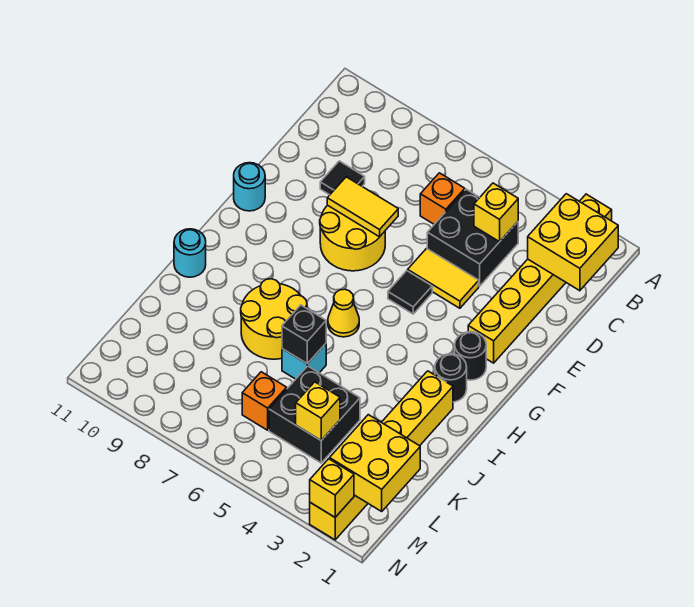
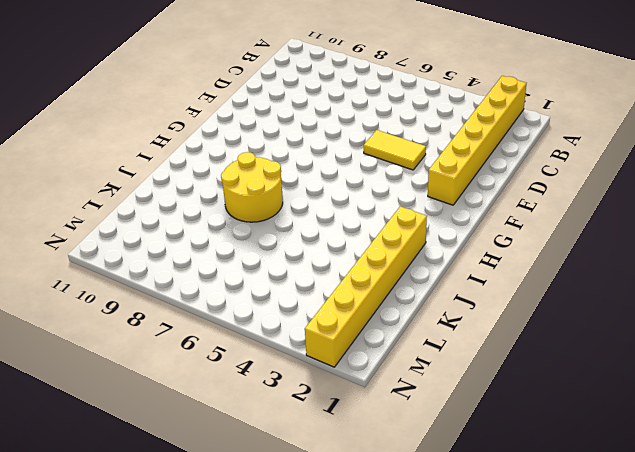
none -> black 2x2 brick [427,189,518,286]
none -> orange 1x1 brick [420,173,465,224]
none -> black 1x1 tile [320,161,365,195]

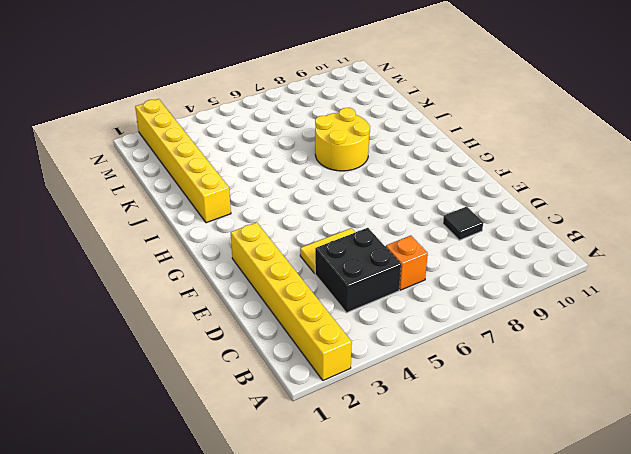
none -> yellow 2x2 round brick [320,205,385,271]
none -> black 1x1 tile [388,271,432,314]
none -> cyan 1x1 round brick [234,163,265,211]

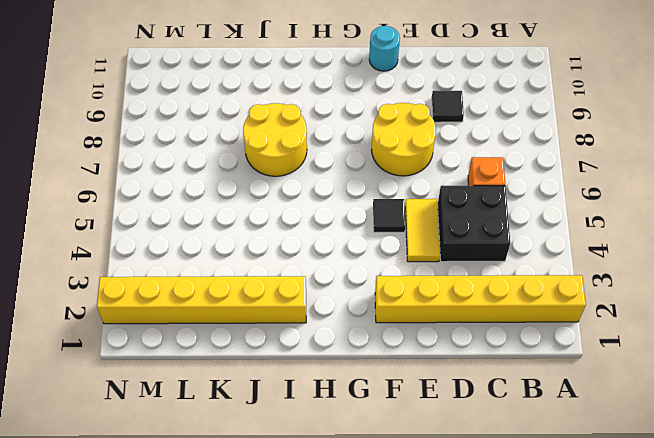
none -> black 1x1 round brick [455,332,486,380]
none -> black 1x1 round brick [435,354,467,402]
none -> yellow 1x1 cone [328,289,359,337]

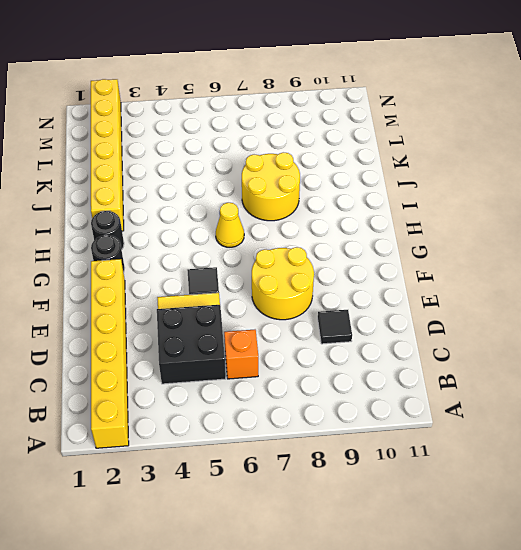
none -> cyan 1x1 round brick [234,163,265,211]
none -> cyan 1x1 round brick [174,229,206,277]
none -> cyan 1x1 brick [282,344,326,379]

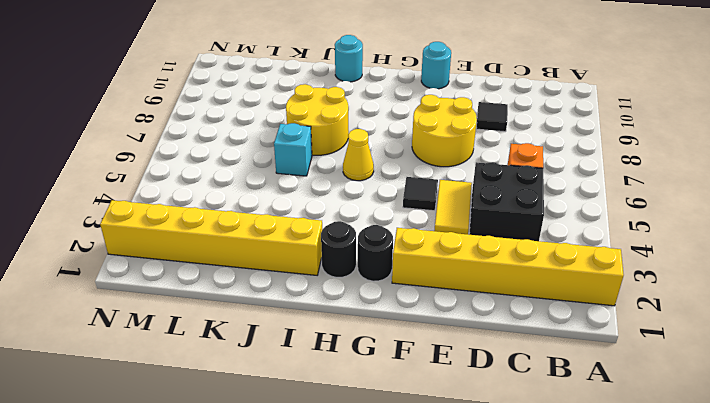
none -> black 2x2 brick [269,366,360,463]
none -> orange 1x1 brick [242,372,287,430]
none -> yellow 2x2 brick [528,194,618,291]

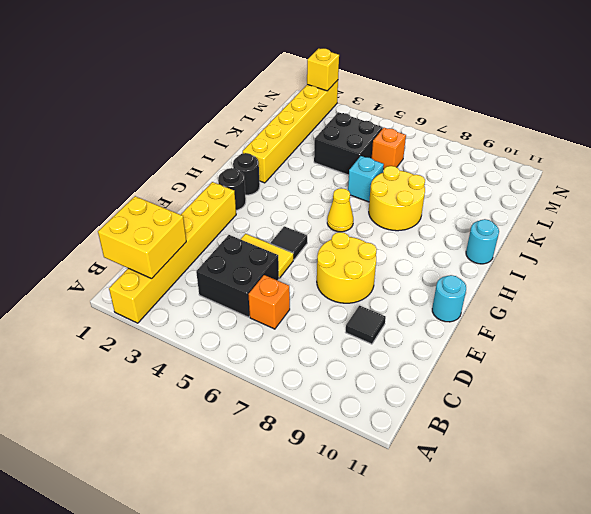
none -> yellow 1x1 brick [474,183,518,242]
none -> yellow 1x2 tile [327,177,398,237]
none -> black 1x1 brick [282,305,326,364]

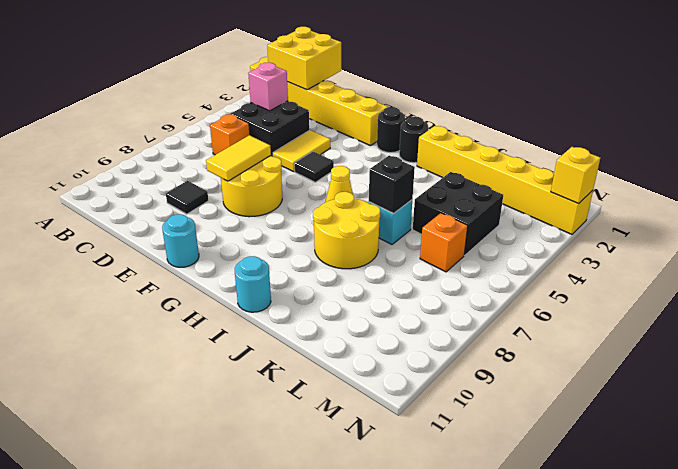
pink 1x1 brick [248,62,288,111] -> yellow 1x1 brick [474,183,518,242]
none -> yellow 2x2 brick [330,415,420,511]
none -> yellow 1x1 brick [296,382,340,440]

